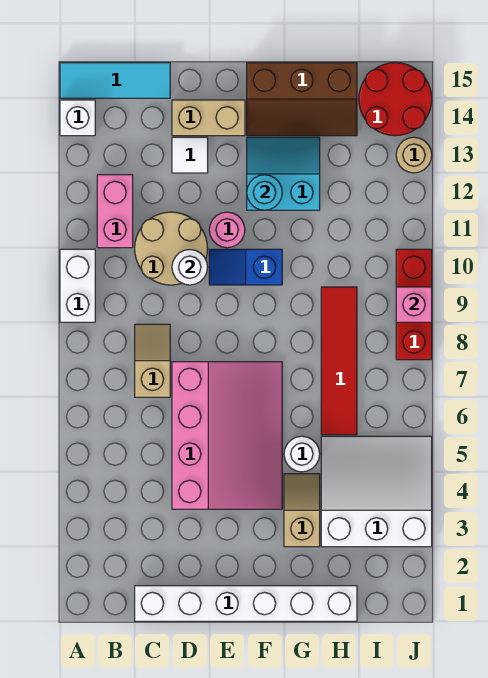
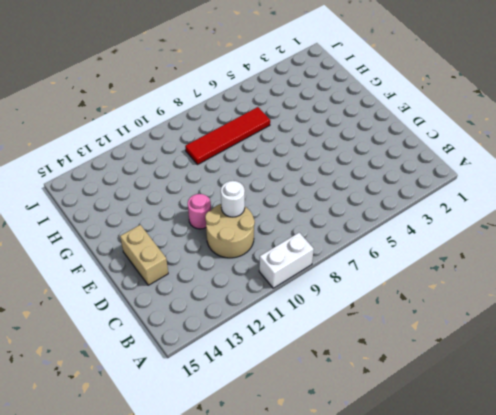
none -> white 1x1 brick [60,100,95,136]
none -> cyan 1x3 tile [60,63,170,98]
none -> pink 1x2 brick [97,175,133,248]

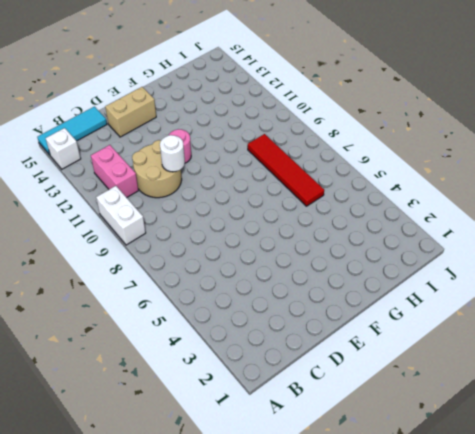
none -> white 1x6 brick [135,586,357,621]
none -> tan 1x2 slope [135,324,170,397]
none -> pink 3x4 slope [172,362,282,509]

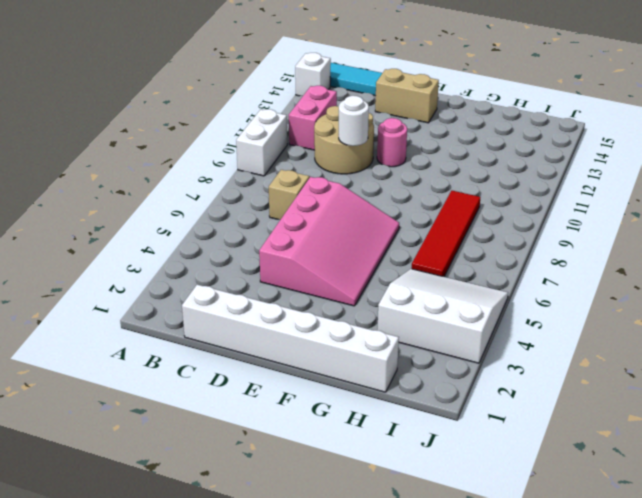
none -> white 1x1 tile [172,137,208,173]
none -> blue 1x2 slope [209,249,282,285]
none -> cyan 2x2 slope [247,137,320,210]

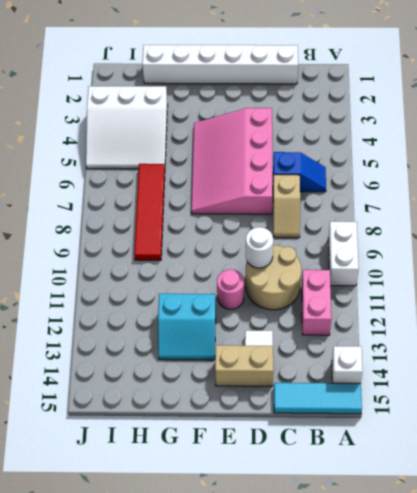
blue 1x2 slope [273,152,326,192] -> blue 1x2 slope moved to [209,249,282,285]
none -> brown 2x3 slope [247,63,357,136]
none -> tan 1x2 slope [284,474,320,547]
none -> white 1x1 round brick [284,436,320,472]

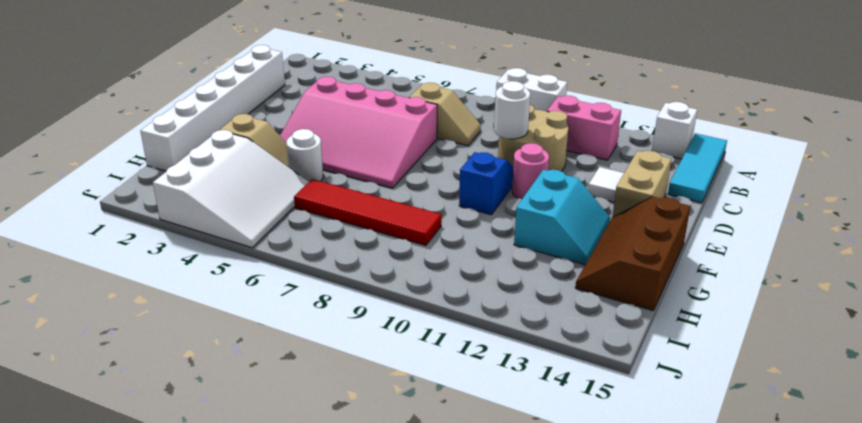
none -> red 2x2 round brick [359,63,432,136]
none -> red 1x3 brick [396,249,432,360]
none -> tan 1x1 round brick [396,137,432,173]

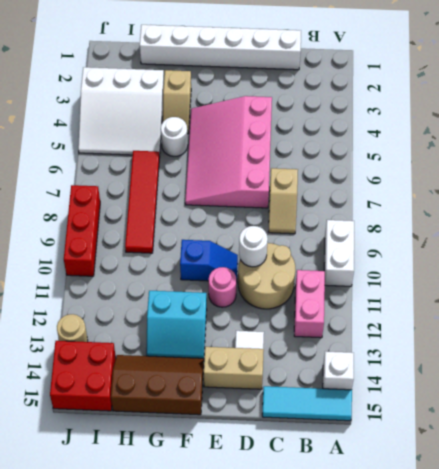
red 2x2 brick [50,341,116,411] -> red 2x2 round brick [359,63,432,136]
none -> cyan 1x1 round brick [247,175,282,210]
none -> pink 1x1 brick [396,287,432,322]

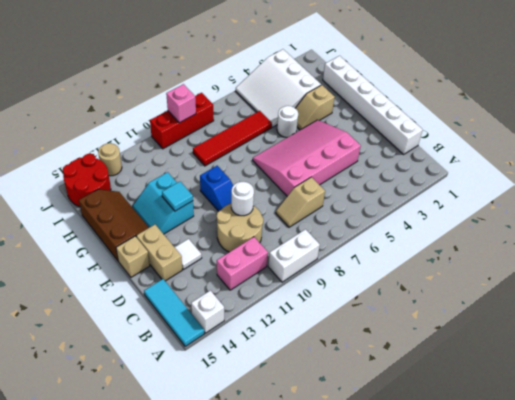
tan 1x1 brick [116,236,150,277] -> none
cyan 1x1 tile [162,182,193,211] -> cyan 1x1 round brick [247,175,282,210]
none -> pink 1x1 round brick [209,212,245,248]

